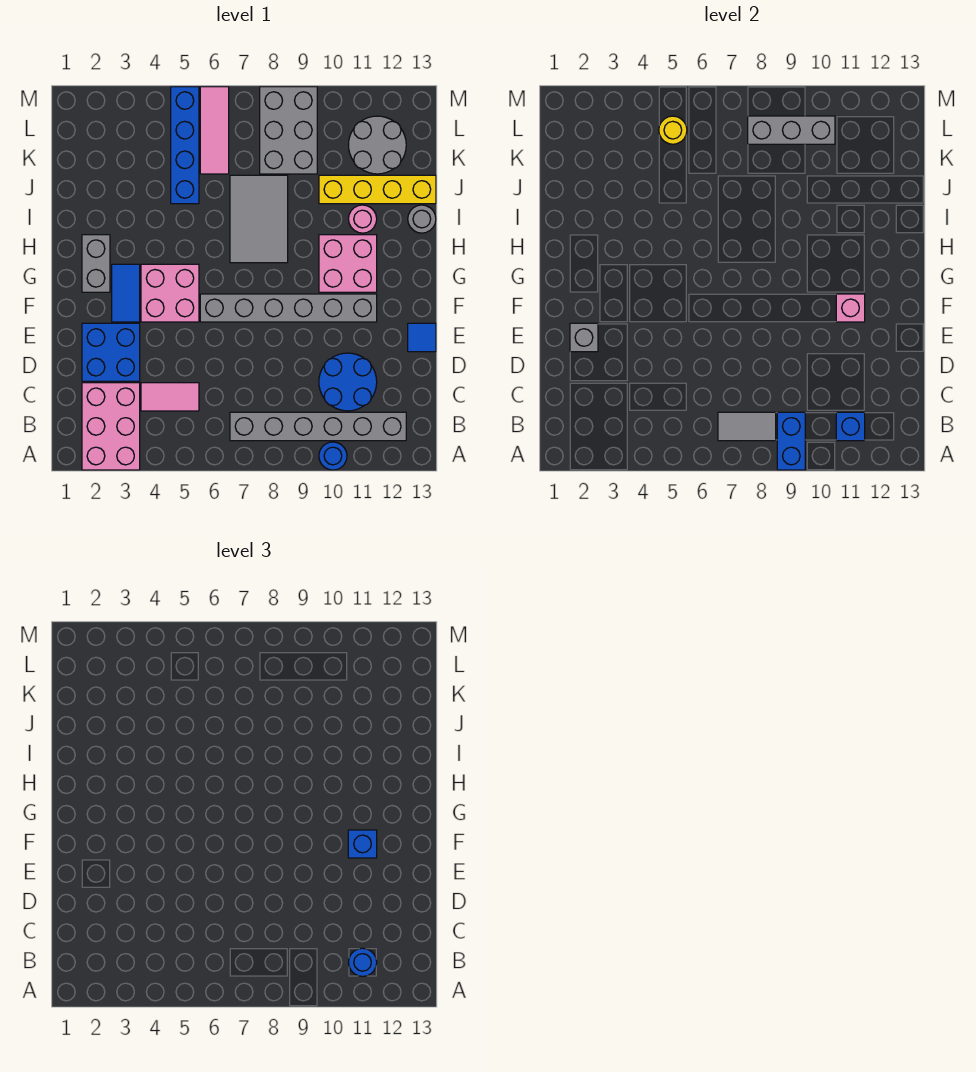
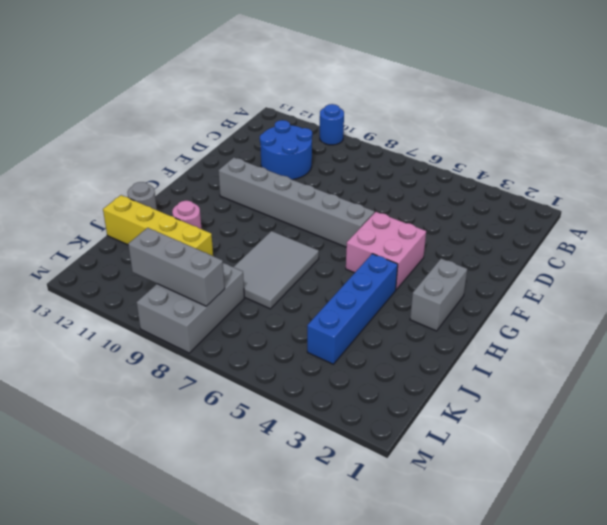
blue 1x4 brick [307,254,398,364] -> blue 1x4 brick moved to [171,87,199,204]
none -> pink 2x3 brick [82,383,140,470]
none -> grey 1x6 brick [230,412,406,441]
none -> pink 1x2 tile [141,383,199,411]

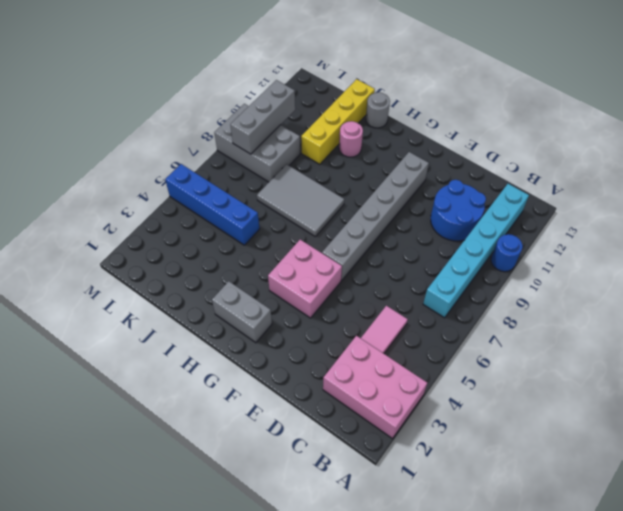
cyan 1x6 brick [423,184,529,318] -> grey 1x6 brick [230,412,406,441]
none -> blue 2x2 brick [82,323,140,381]
none -> blue 1x1 tile [408,323,436,352]
none -> blue 1x2 tile [112,264,140,322]

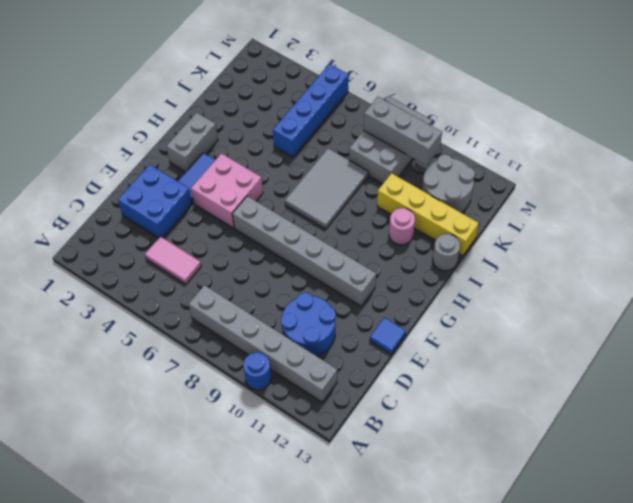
none -> pink 2x3 brick [82,383,140,470]
none -> pink 2x2 brick [319,235,377,292]
none -> pink 1x3 tile [200,87,229,174]

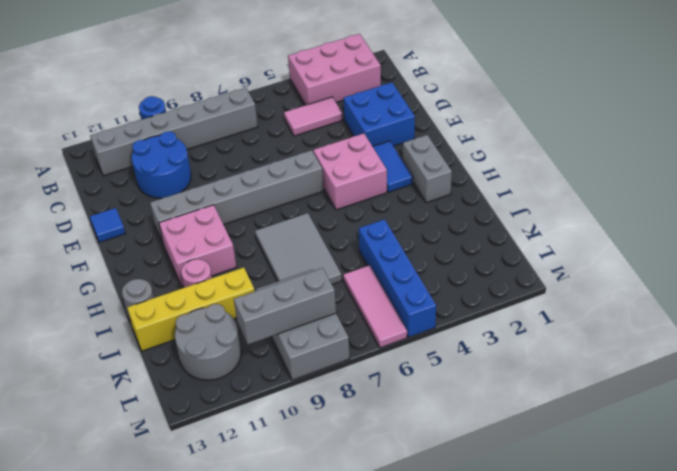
pink 2x3 brick [288,34,381,105] -> pink 2x3 brick turned to [82,383,140,470]
none -> blue 1x2 brick [777,412,805,470]
none -> grey 1x2 tile [718,412,776,441]
none -> blue 1x1 brick [836,412,865,441]

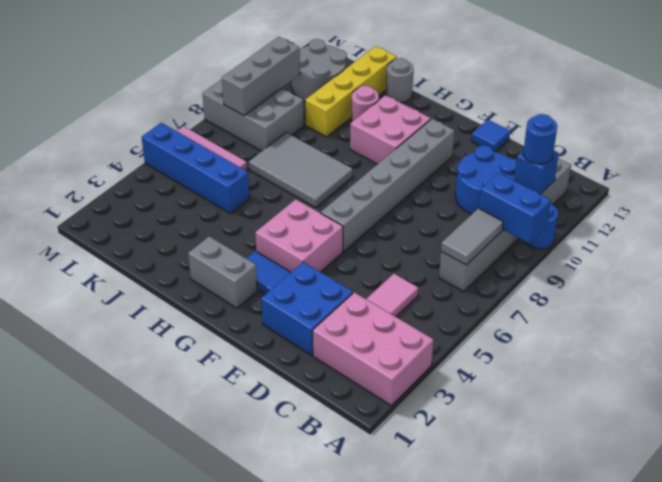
none -> grey 1x1 brick [570,323,598,352]
none -> pink 1x1 brick [836,294,865,322]
none -> yellow 1x1 round brick [659,116,687,144]

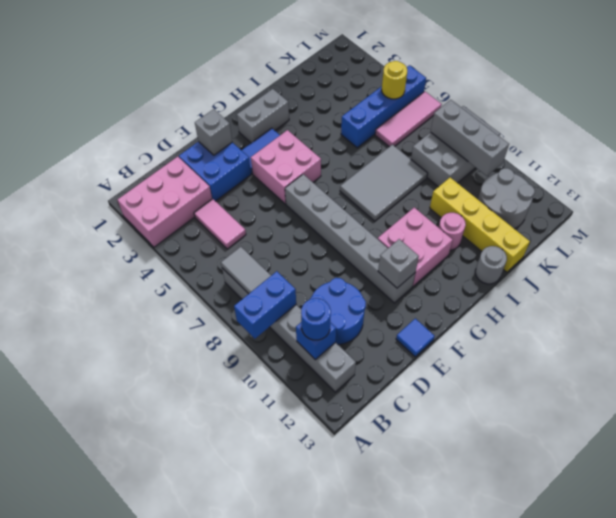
grey 1x1 brick [378,239,419,288] -> pink 1x1 brick [836,294,865,322]
none -> blue 1x1 round brick [319,442,347,470]
none -> blue 1x1 brick [348,830,377,858]

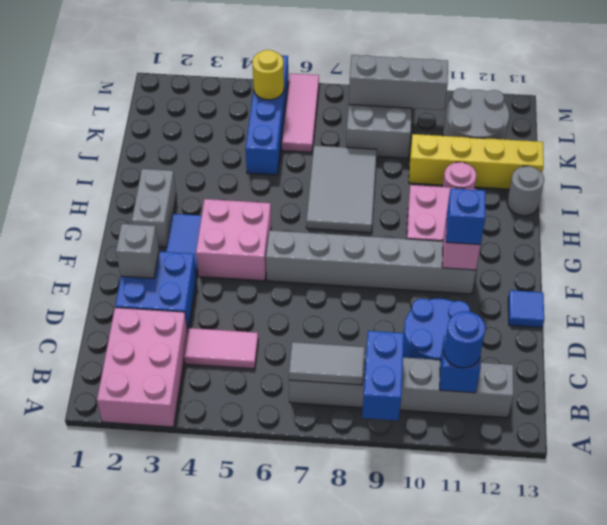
none -> blue 1x1 round brick [319,442,347,470]

